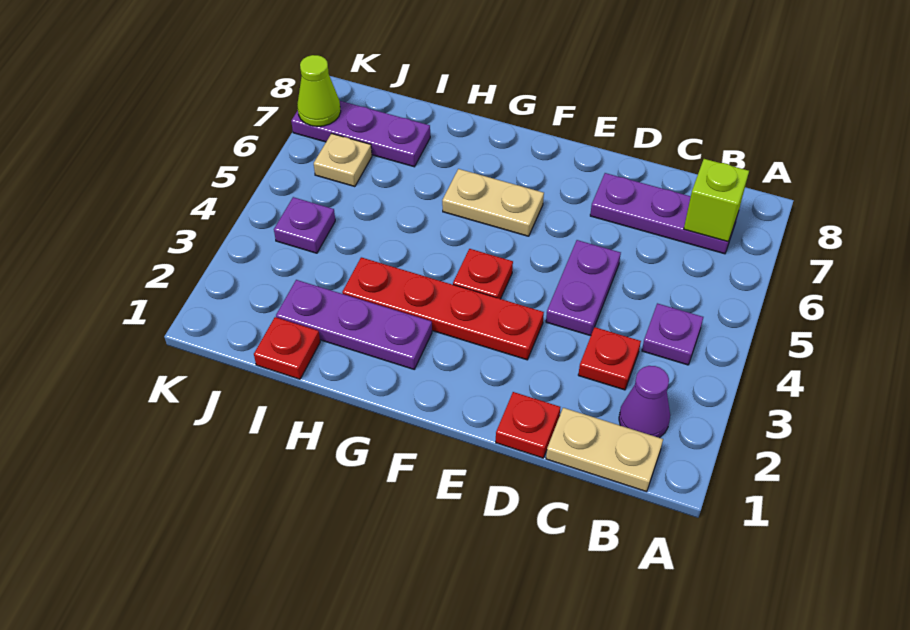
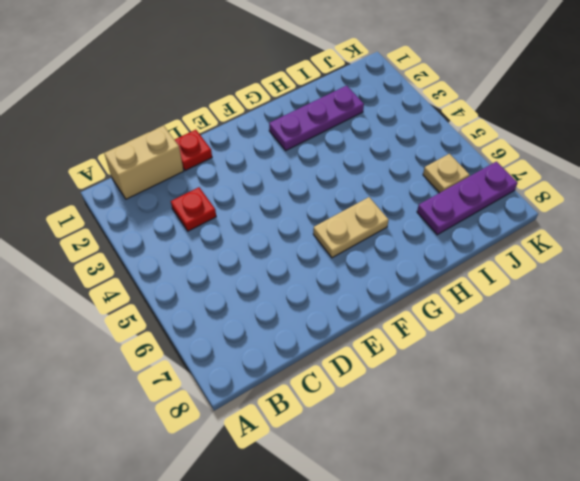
tan 1x2 brick [104,126,184,199] -> tan 1x2 plate [546,408,663,492]
none -> purple 1x1 cone [619,366,670,438]
none -> purple 1x1 plate [642,303,703,365]
none -> purple 1x3 plate [590,173,738,254]

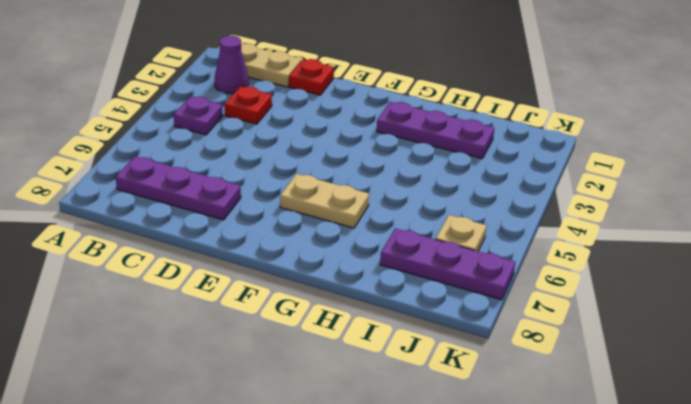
none -> purple 1x2 plate [546,240,621,336]
none -> red 1x4 plate [342,257,544,360]
none -> red 1x1 plate [453,249,513,299]

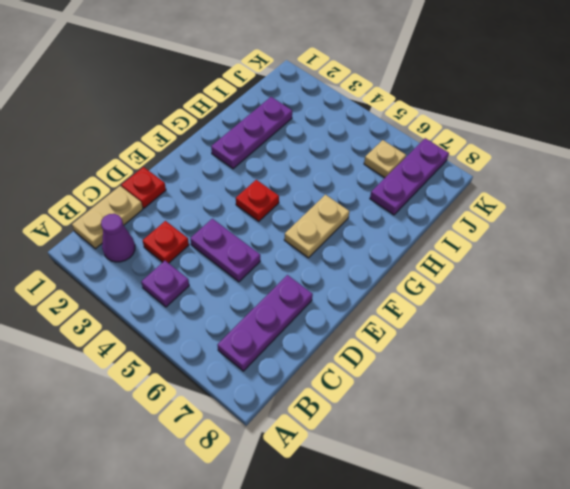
none -> red 1x4 plate [342,257,544,360]
none -> red 1x1 plate [254,317,320,379]
none -> purple 1x1 plate [274,197,335,253]

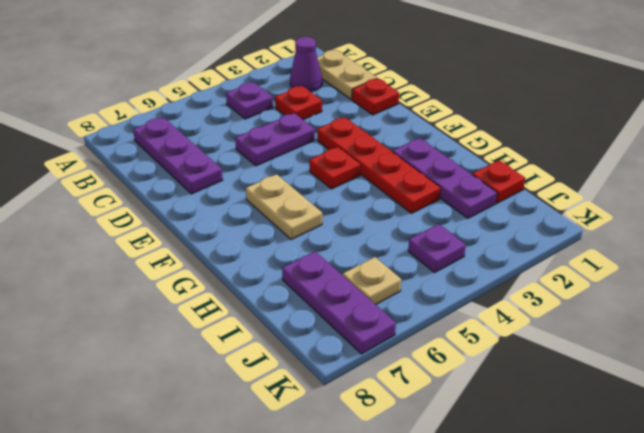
none -> lime 1x1 brick [684,159,749,242]
none -> lime 1x1 cone [297,55,341,126]

